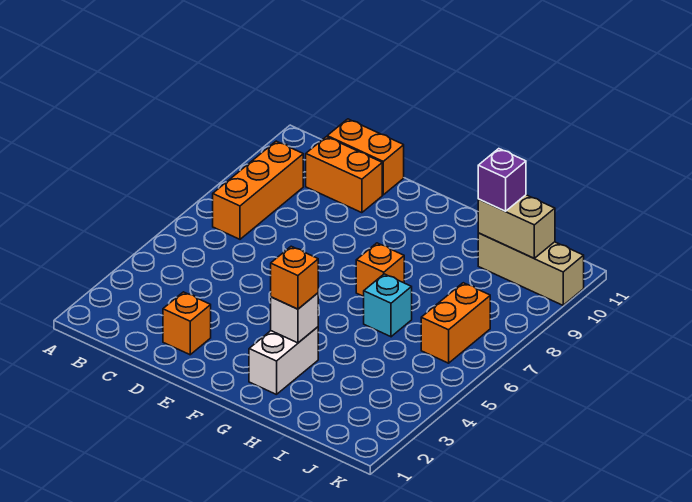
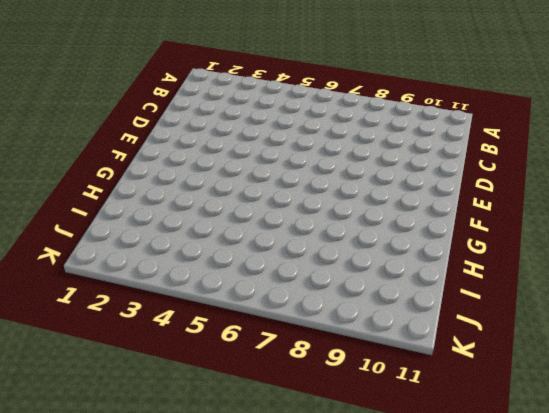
none -> orange 1x3 brick [213,141,303,239]
none -> orange 1x2 brick [306,137,382,213]
none -> orange 1x2 brick [327,119,404,195]

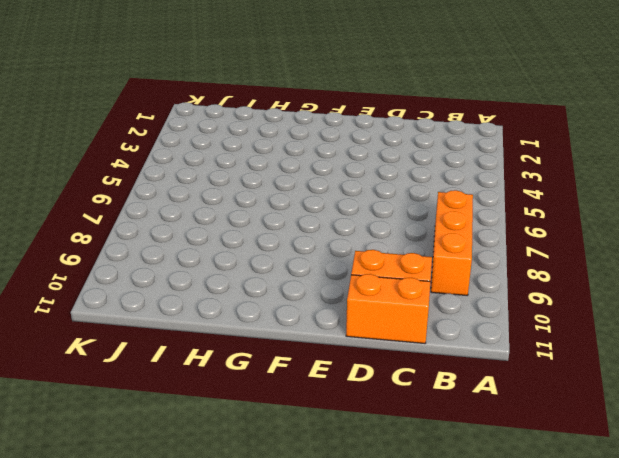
none -> orange 1x1 brick [163,292,211,355]
none -> white 1x2 brick [249,327,318,395]
none -> orange 1x1 brick [356,243,404,297]

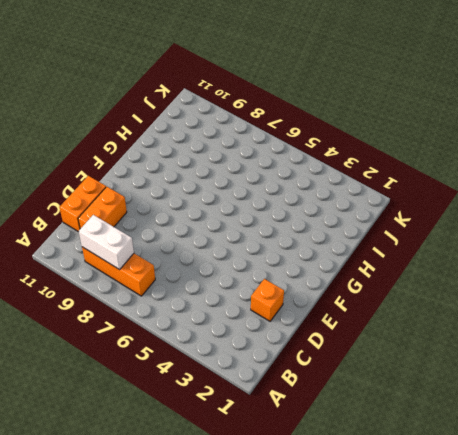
white 1x2 brick [79,215,134,270] -> white 1x2 brick moved to [249,327,318,395]
none -> orange 1x1 brick [356,243,404,297]
none -> cyan 1x1 brick [364,274,412,337]
none -> tan 1x3 brick [478,233,584,305]

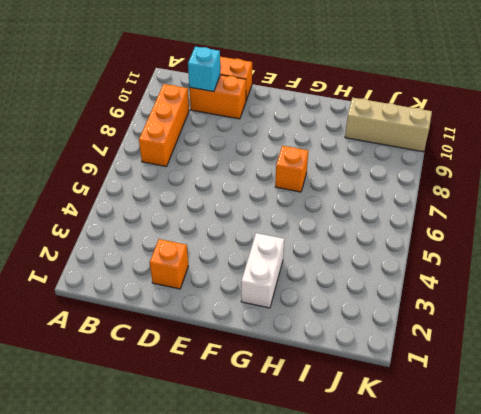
cyan 1x1 brick [188,47,220,92] -> cyan 1x1 brick moved to [364,274,412,337]
none -> orange 1x2 brick [421,283,490,363]
none -> white 1x1 brick [271,293,318,343]
none -> tan 1x2 brick [478,195,555,258]

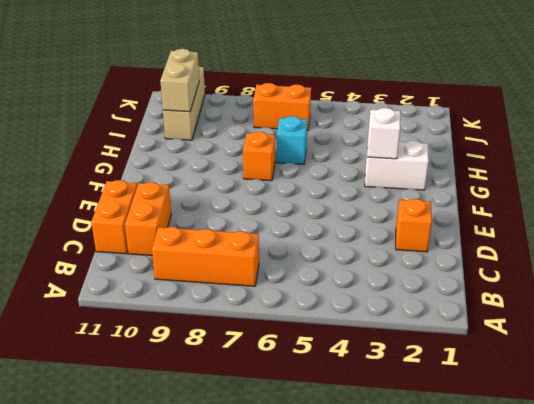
none -> orange 1x1 brick [271,246,318,309]
none -> purple 1x1 brick [478,149,526,211]

